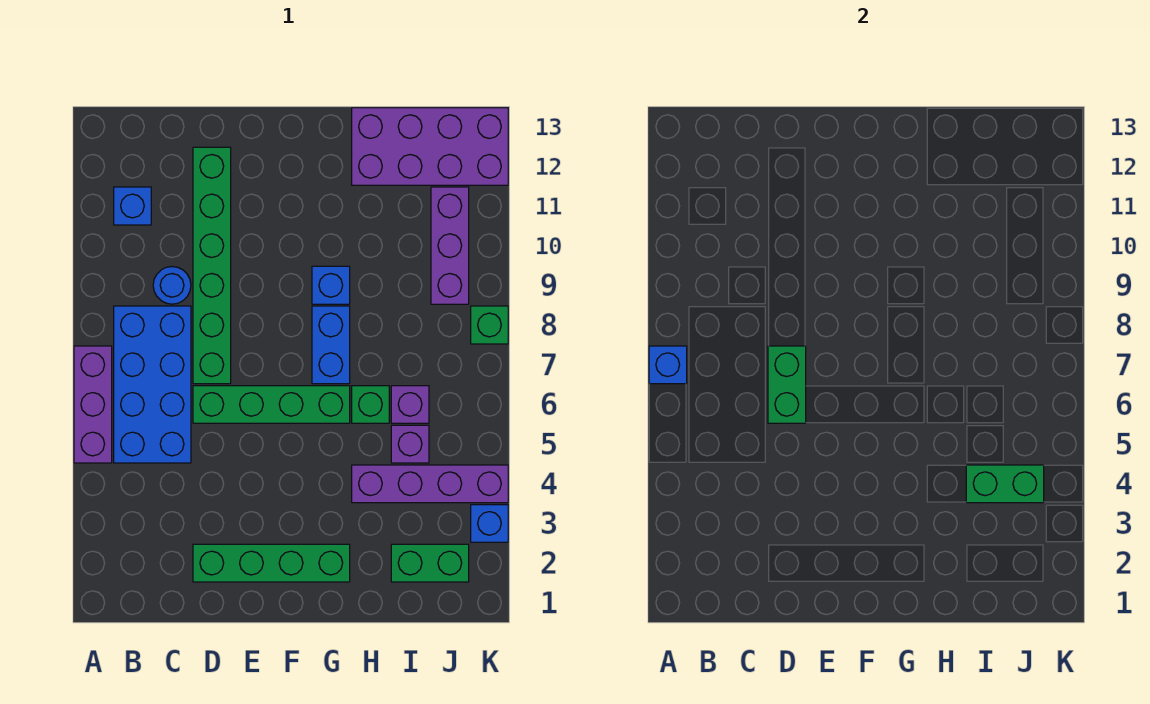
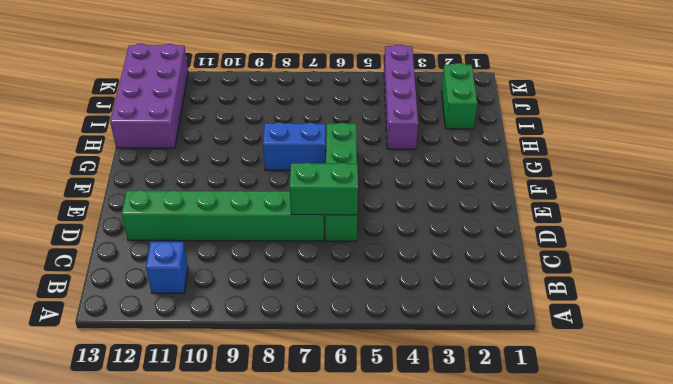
none -> purple 1x3 brick [74,346,112,463]
none -> blue 2x4 brick [114,306,191,463]
none -> blue 1x1 round brick [153,267,191,304]

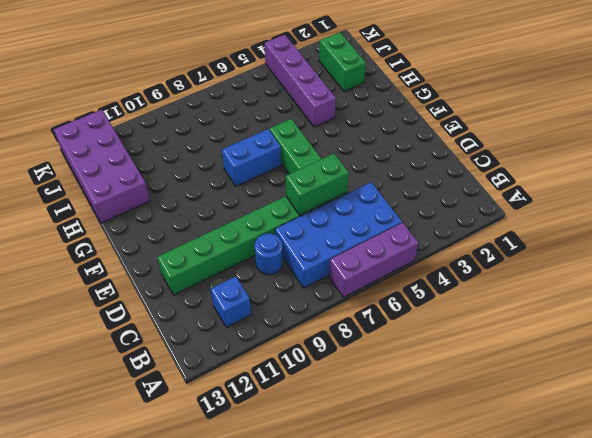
none -> green 1x4 brick [193,544,350,582]
none -> blue 1x1 brick [312,266,350,304]
none -> green 1x1 brick [352,386,389,423]

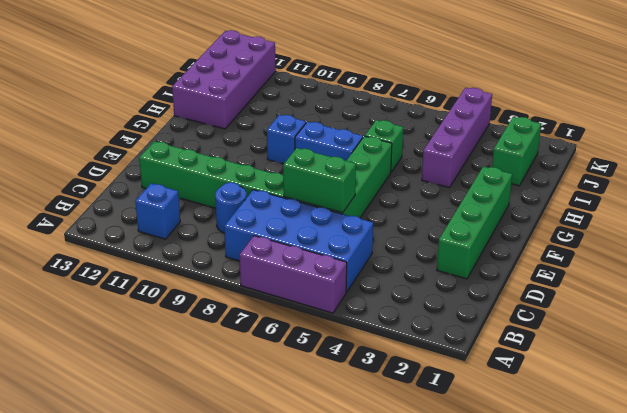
none -> purple 1x1 brick [391,425,429,463]
none -> purple 1x1 brick [391,386,429,423]
none -> purple 1x3 brick [431,187,469,304]

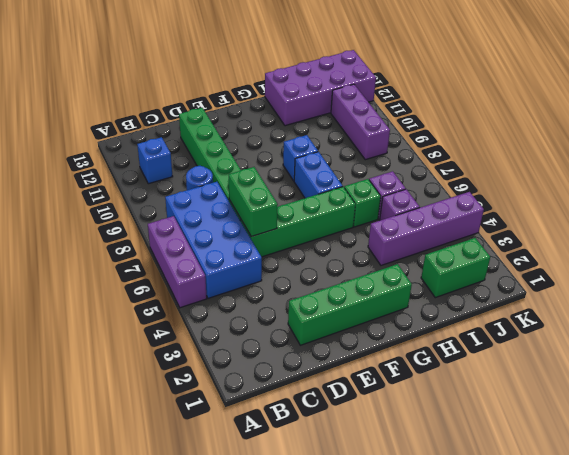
none -> blue 1x1 brick [471,505,508,542]
none -> green 1x1 brick [471,306,508,344]
none -> blue 1x1 brick [649,346,687,384]

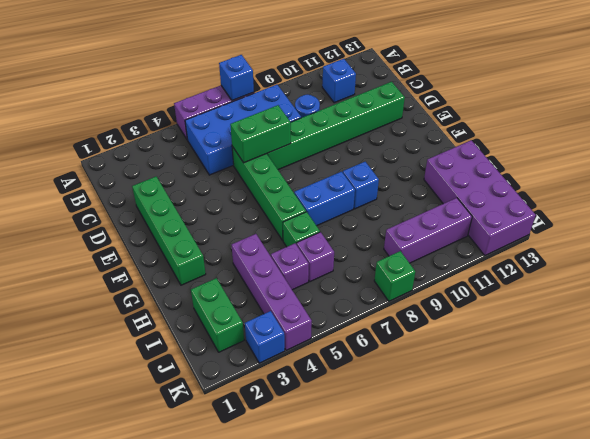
none -> green 1x2 brick [966,465,1044,503]

